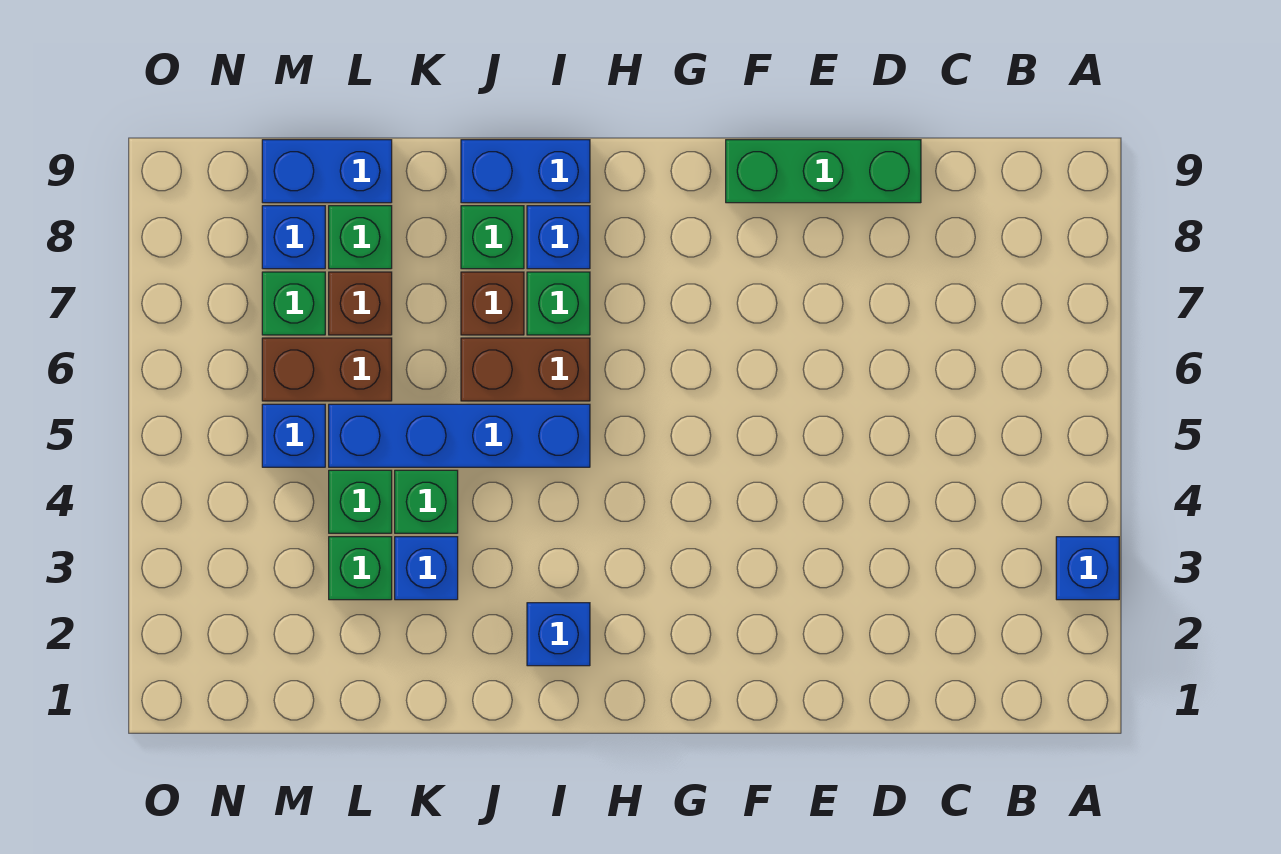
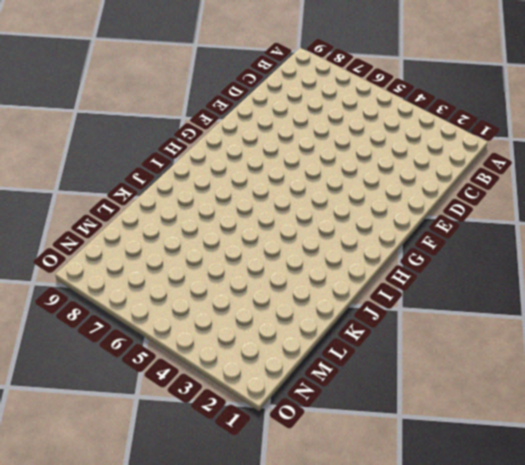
none -> blue 1x1 brick [1056,537,1119,600]
none -> green 1x3 brick [726,140,921,203]
none -> blue 1x1 brick [527,603,590,666]

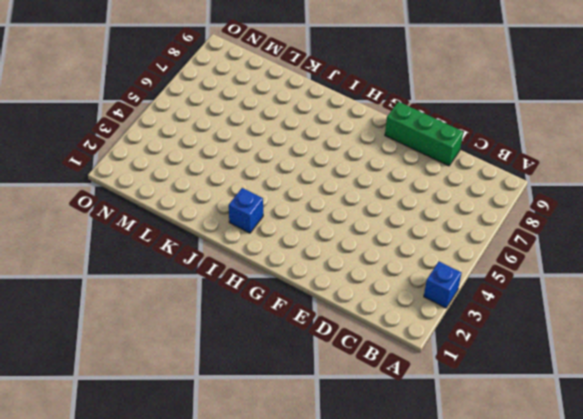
none -> blue 1x4 brick [329,404,590,467]
none -> brown 1x2 brick [461,338,590,401]
none -> green 1x1 brick [527,272,590,335]

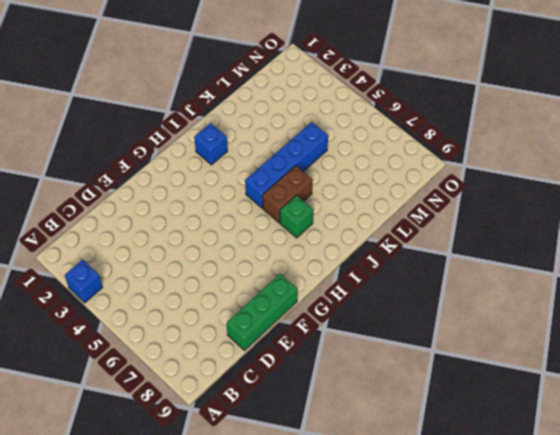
none -> blue 1x1 brick [527,206,590,269]
none -> blue 1x2 brick [461,140,590,203]
none -> brown 1x1 brick [461,272,524,335]

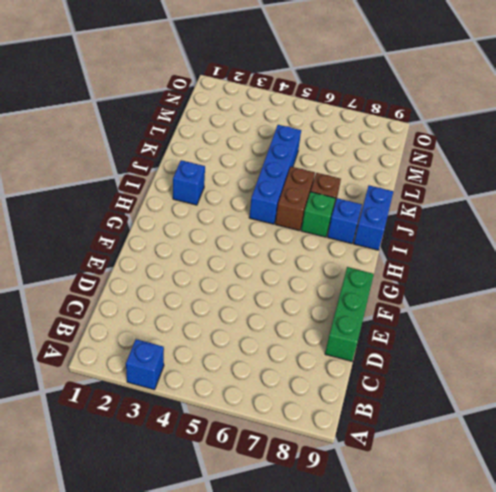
none -> green 1x1 brick [461,206,524,269]
none -> blue 1x1 brick [395,537,458,600]
none -> green 1x1 brick [395,470,458,533]

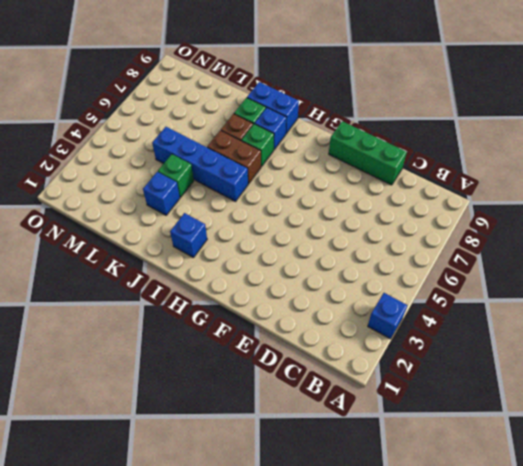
none -> green 1x1 brick [329,537,392,600]
none -> green 1x1 brick [329,470,392,533]
none -> brown 1x2 brick [262,338,392,401]

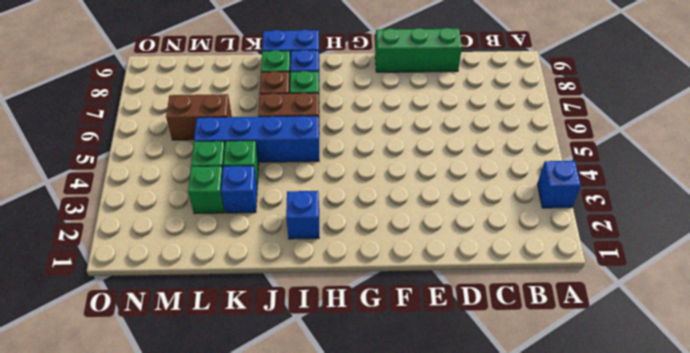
none -> brown 1x1 brick [329,272,392,335]
none -> green 1x1 brick [329,206,392,269]
none -> blue 1x2 brick [262,140,392,203]

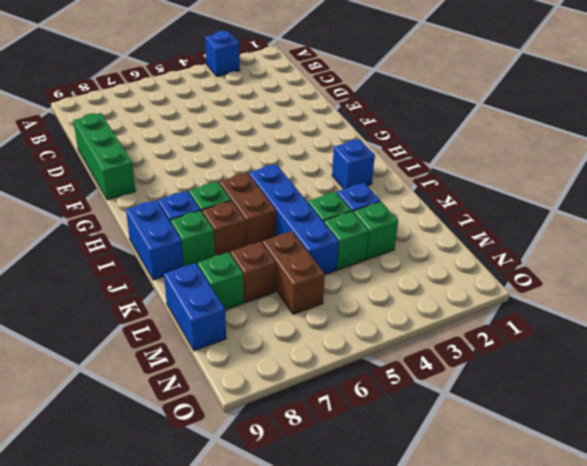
none -> blue 1x1 brick [262,404,325,467]
none -> green 1x1 brick [262,272,325,335]
none -> blue 1x1 brick [262,206,325,269]

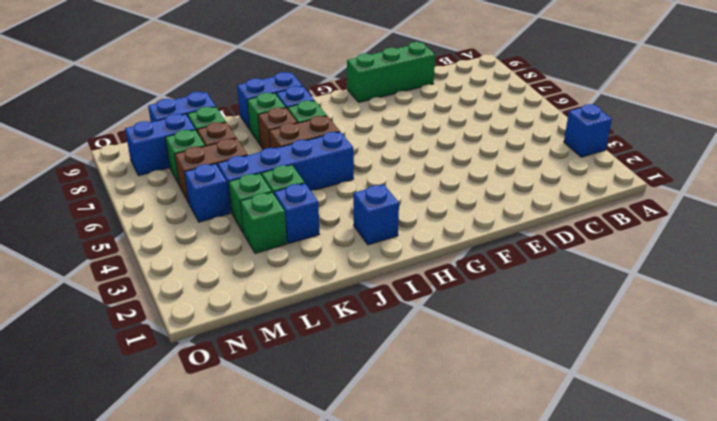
blue 1x2 brick [125,114,195,176] -> blue 1x1 brick [262,206,325,269]

